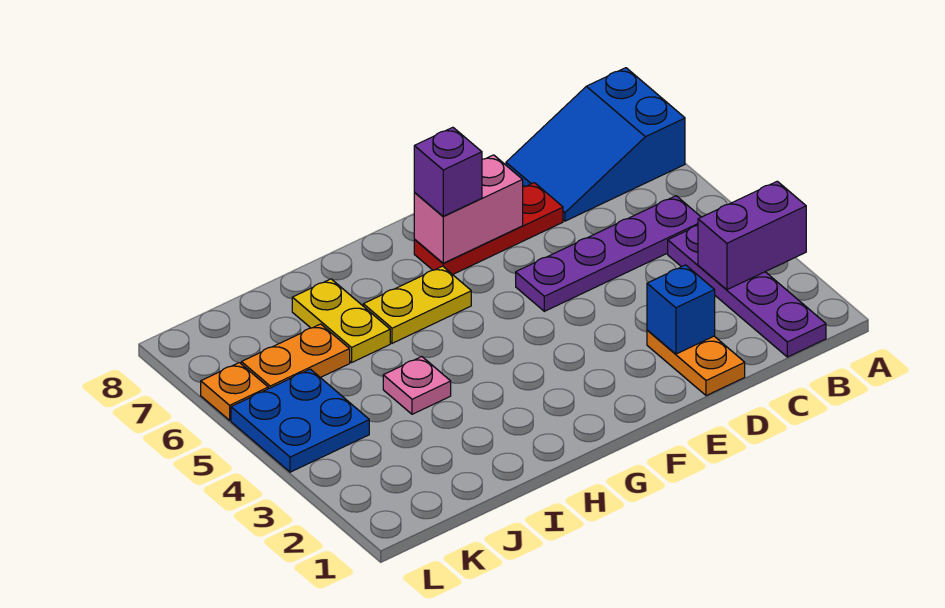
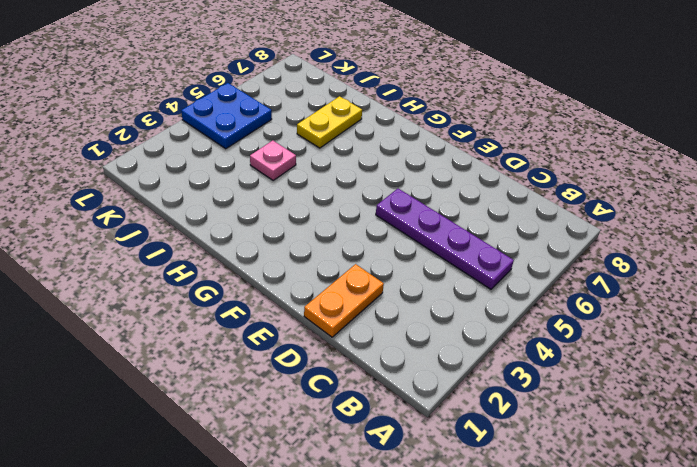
none -> blue 2x3 slope [506,68,685,221]
none -> purple 1x4 plate [668,226,826,357]
none -> red 1x3 plate [414,183,563,275]

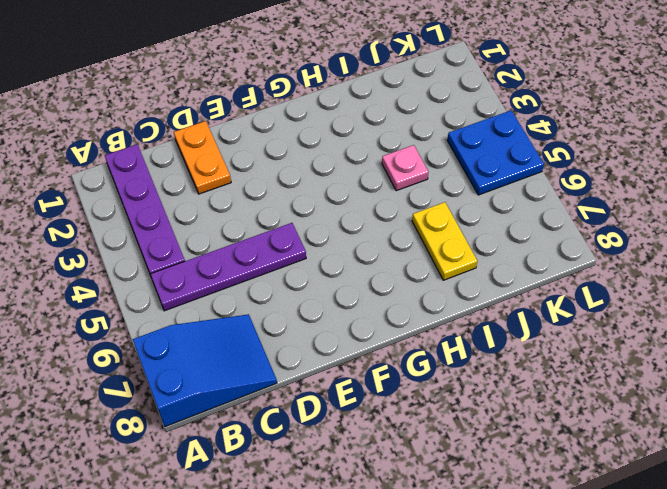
none -> red 1x3 plate [414,183,563,275]
none -> yellow 1x2 plate [363,266,471,343]
none -> orange 1x2 plate [241,324,350,389]

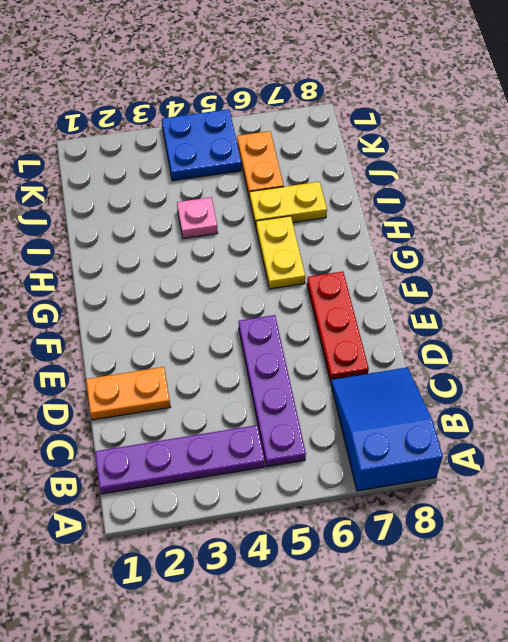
none -> orange 1x1 plate [201,363,268,420]
none -> purple 1x2 brick [698,181,806,290]
none -> blue 1x1 brick [647,265,715,354]

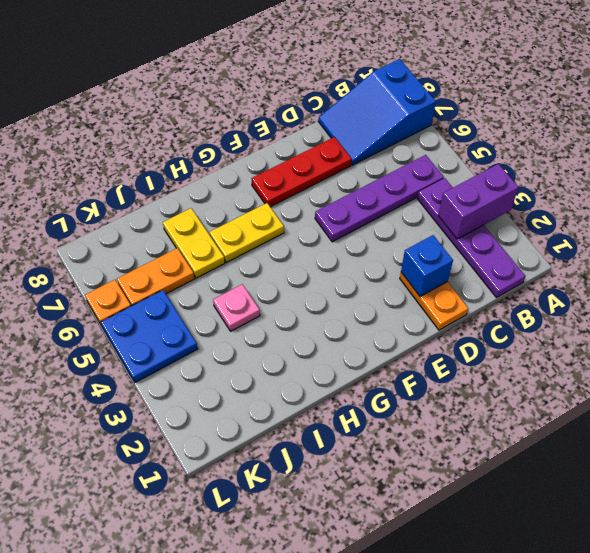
none -> pink 1x2 brick [414,155,523,263]
none -> purple 1x1 brick [414,127,482,216]

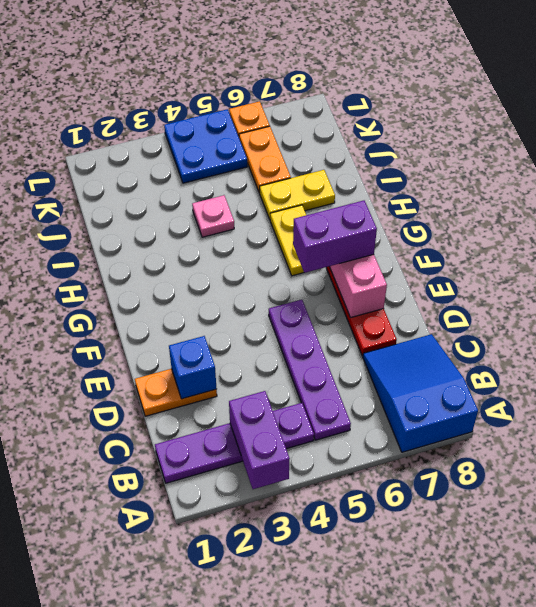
purple 1x2 brick [293,201,377,273] -> purple 1x1 brick [414,127,482,216]

